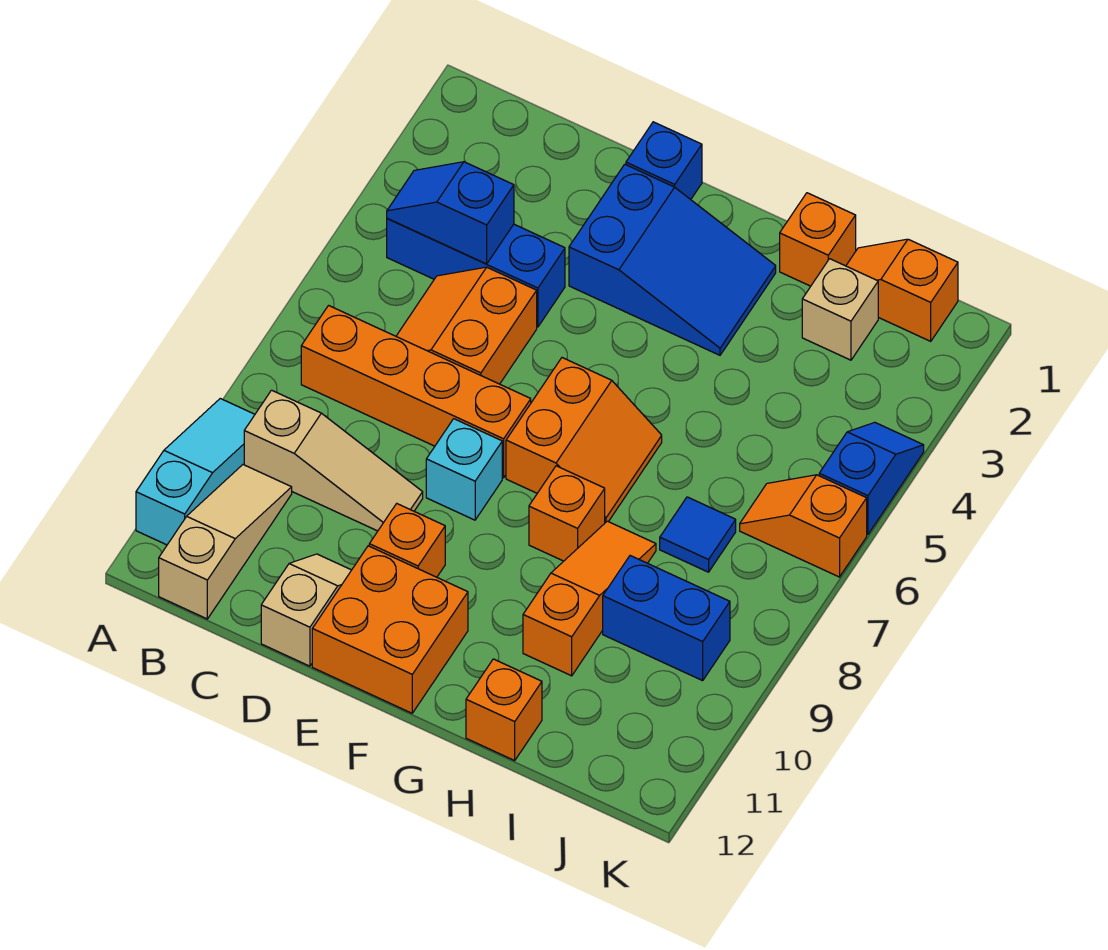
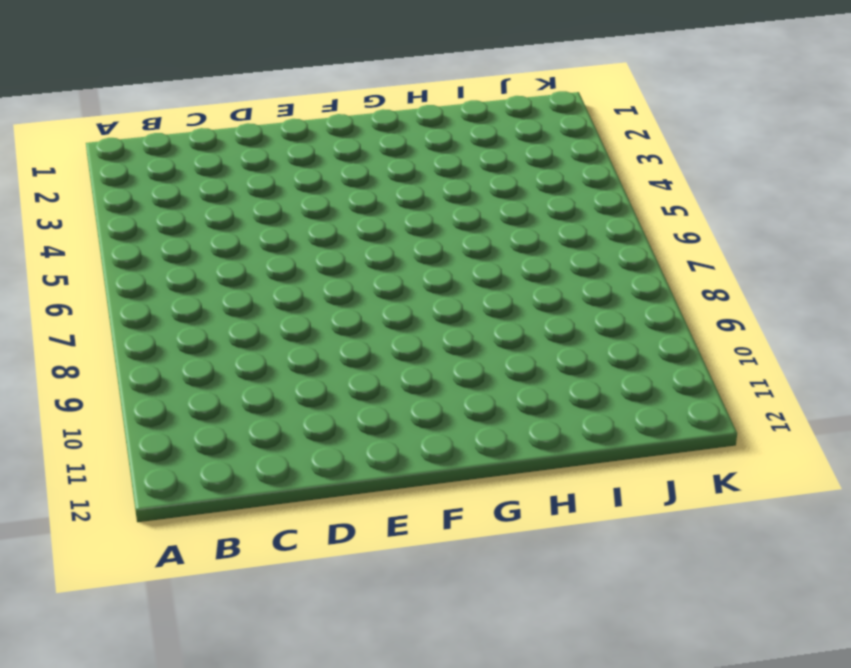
none -> cyan 1x3 slope [136,399,255,545]
none -> blue 1x3 brick [387,219,565,327]
none -> orange 1x4 brick [301,306,531,478]

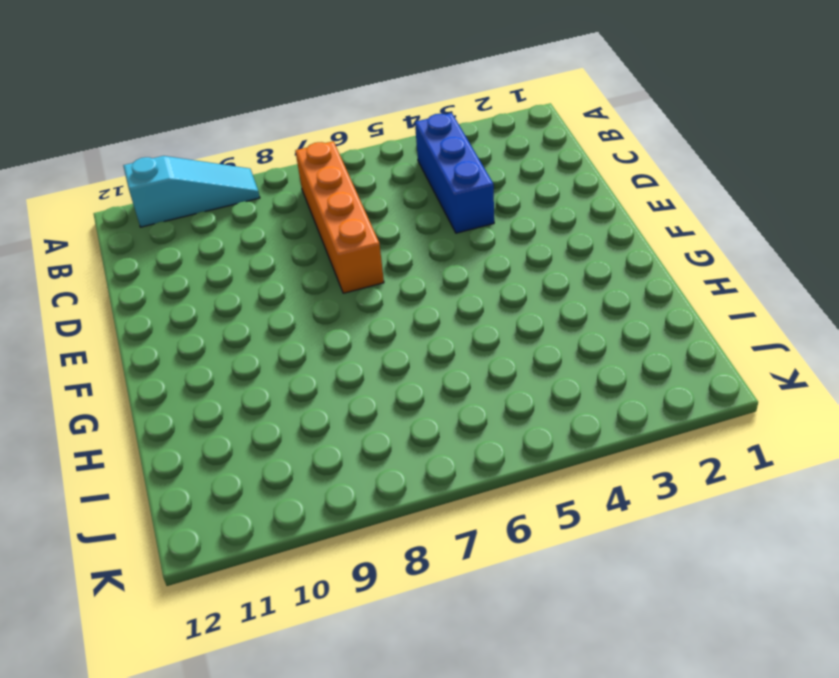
none -> tan 1x3 slope [244,390,423,531]
none -> tan 1x3 slope [159,465,292,619]
none -> orange 2x2 slope [396,267,537,384]

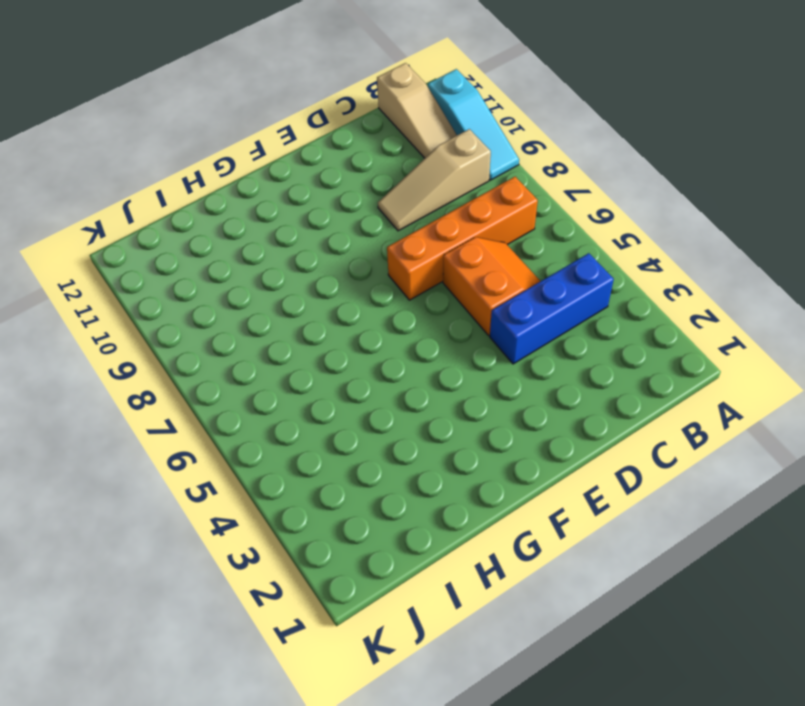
none -> tan 1x2 slope [261,554,351,666]
none -> blue 1x1 brick [626,122,702,199]
none -> blue 2x3 slope [569,164,776,355]

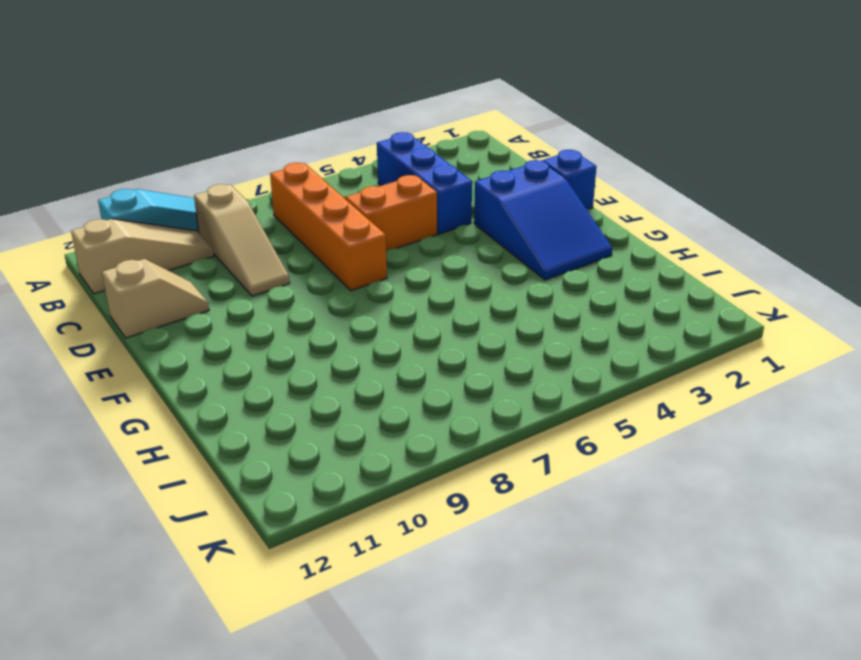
none -> cyan 1x1 brick [426,419,502,520]
none -> orange 1x1 brick [369,504,445,577]
none -> orange 2x2 brick [312,546,468,713]

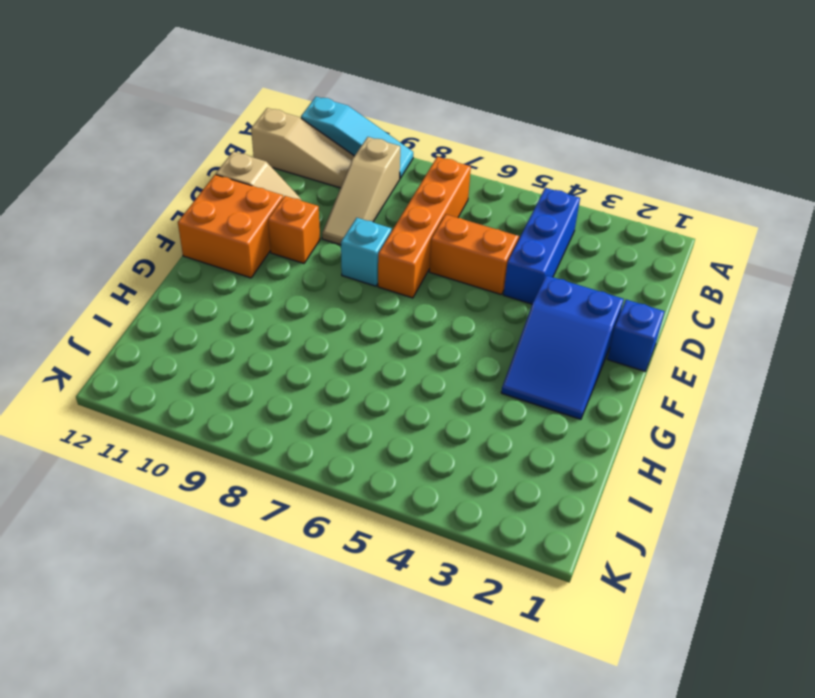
none -> orange 2x2 slope [506,358,662,523]
none -> orange 1x1 brick [529,466,605,561]
none -> orange 1x1 brick [780,193,856,286]

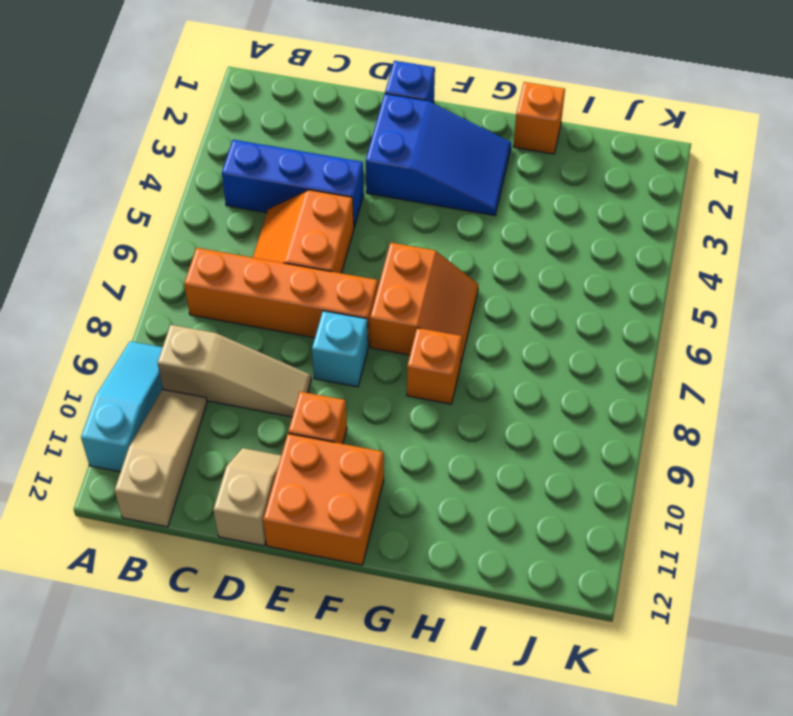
none -> orange 1x3 slope [523,521,656,676]
none -> orange 1x1 brick [466,659,542,760]
none -> orange 1x2 slope [846,239,958,341]

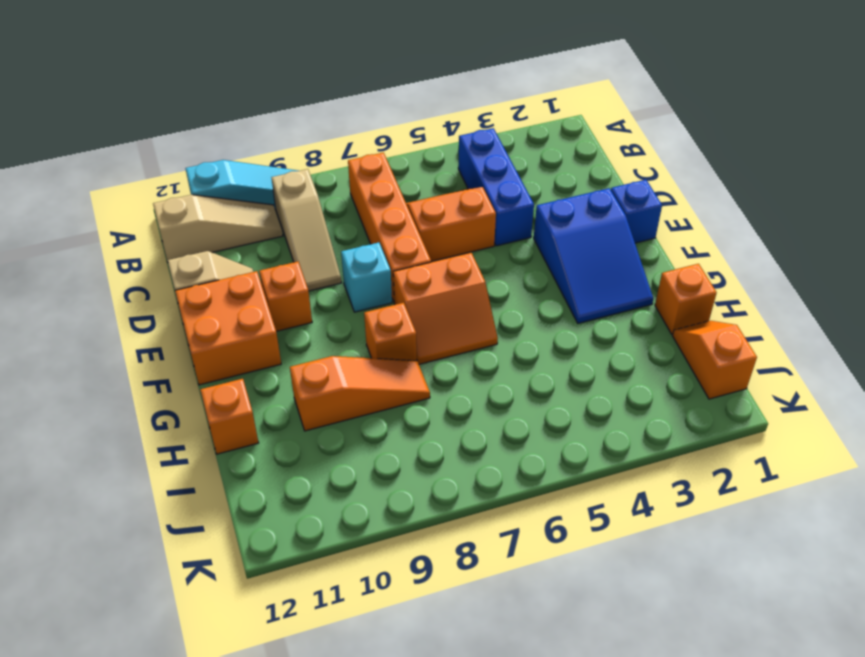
none -> tan 1x1 brick [802,259,878,360]
none -> blue 1x1 tile [660,497,736,572]
none -> blue 1x2 brick [603,556,730,681]

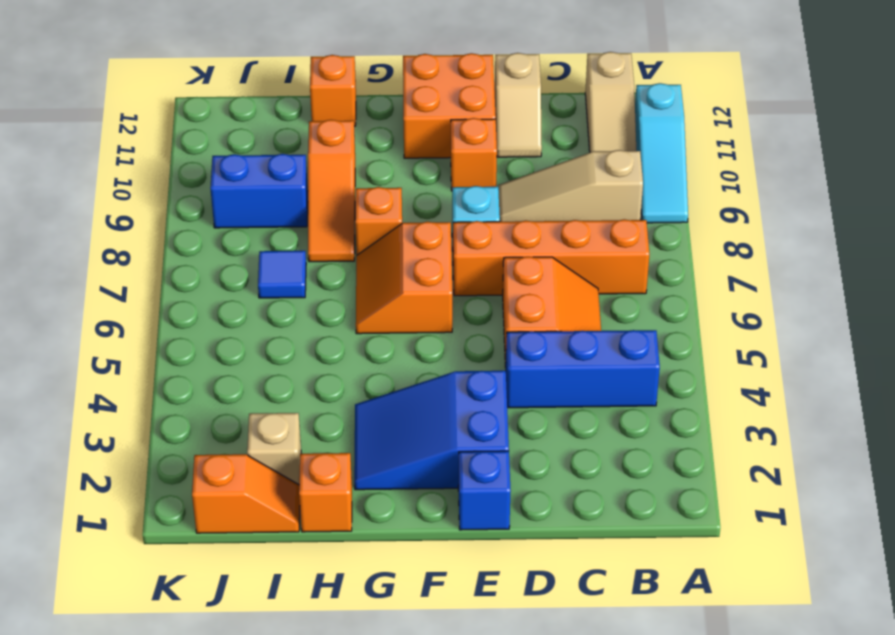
none -> orange 1x2 slope [740,475,867,577]
none -> blue 1x2 slope [819,422,924,535]
none -> blue 1x2 slope [387,162,514,264]

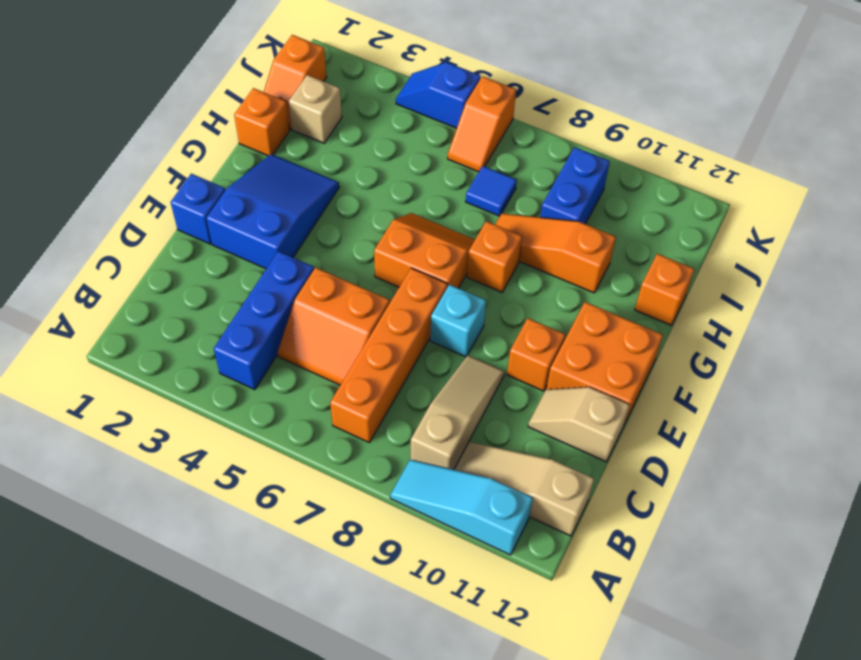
none -> blue 1x2 slope [387,162,514,264]

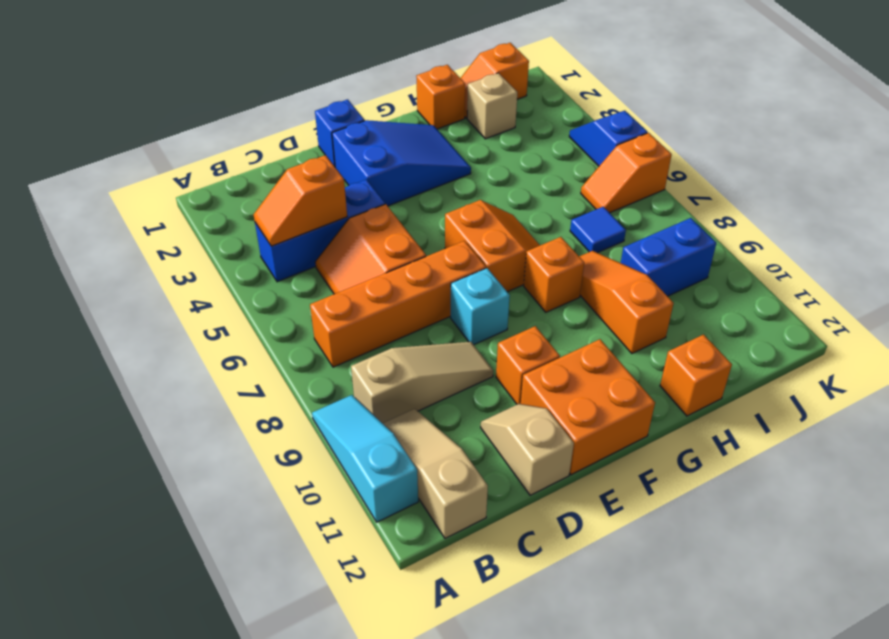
orange 1x2 slope [253,155,347,246] -> blue 1x2 slope [387,162,514,264]

